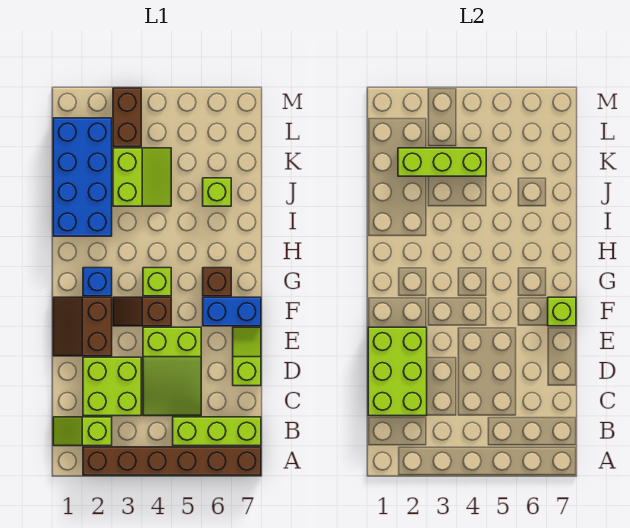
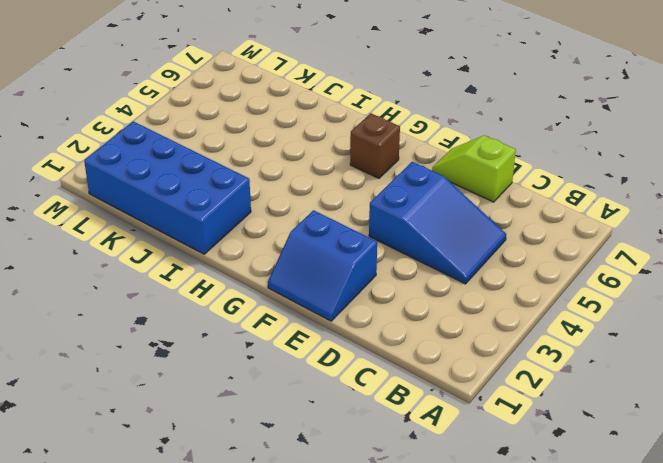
blue 2x3 slope [369,162,506,284] -> lime 2x3 slope [143,327,201,416]
blue 2x2 slope [268,210,377,321] -> brown 2x2 slope [53,297,112,356]
none -> brown 1x6 brick [83,447,261,475]
none -> lime 1x2 slope [53,417,112,446]
none -> lime 1x3 brick [173,417,261,446]

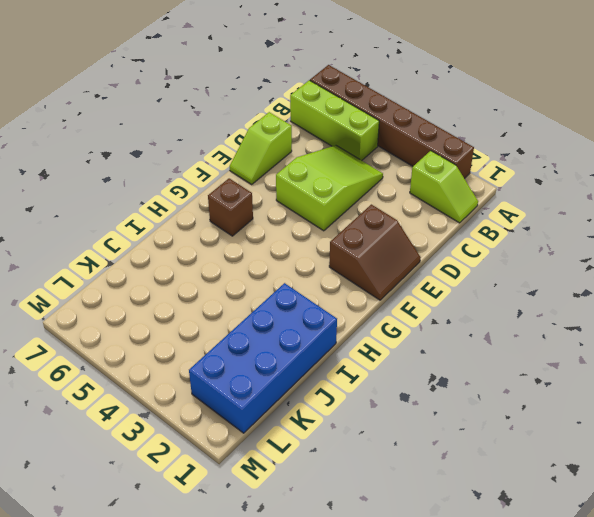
none -> lime 2x2 brick [83,357,141,416]
none -> brown 1x2 slope [113,297,171,326]
none -> blue 1x2 brick [203,297,261,326]

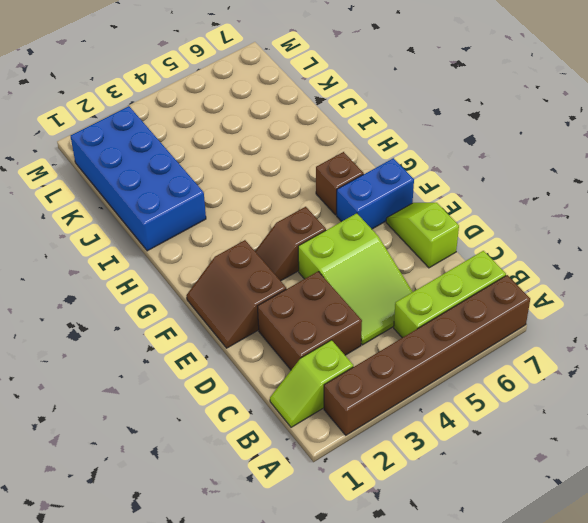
brown 2x2 brick [257,271,362,370] -> lime 2x2 brick [83,357,141,416]
none -> blue 1x1 brick [83,268,112,296]
none -> lime 1x1 brick [143,268,171,296]
none -> lime 2x2 slope [113,148,171,206]

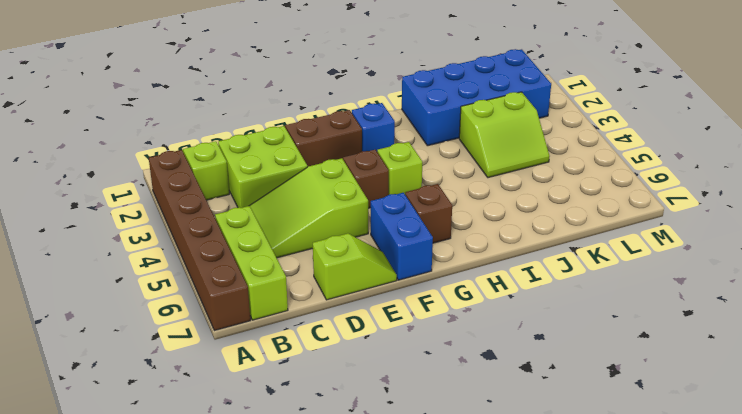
none -> lime 1x1 brick [203,178,231,206]
none -> brown 1x2 brick [113,88,141,147]
none -> lime 2x3 brick [368,327,427,416]

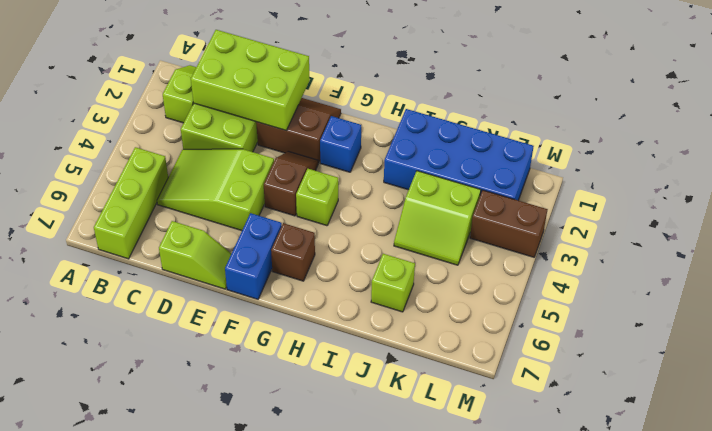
none -> brown 1x6 brick [83,447,261,475]
none -> lime 1x1 brick [548,297,576,326]
none -> lime 1x3 brick [398,148,486,176]

